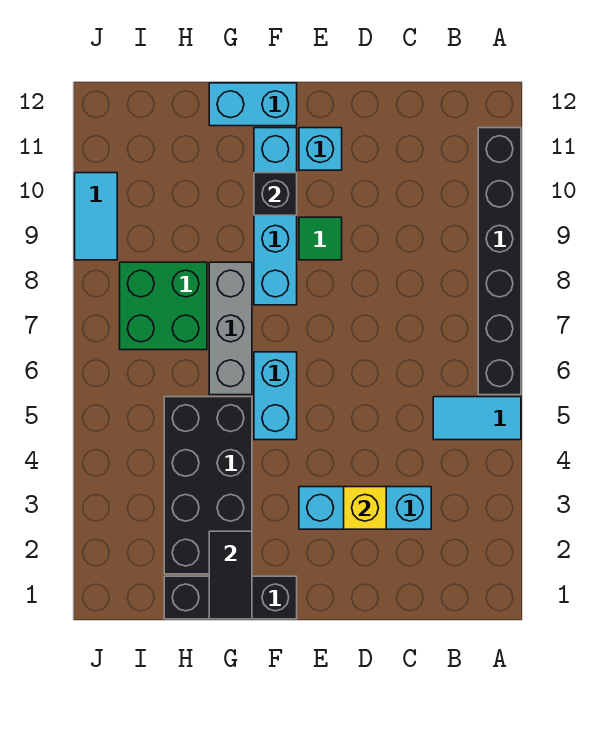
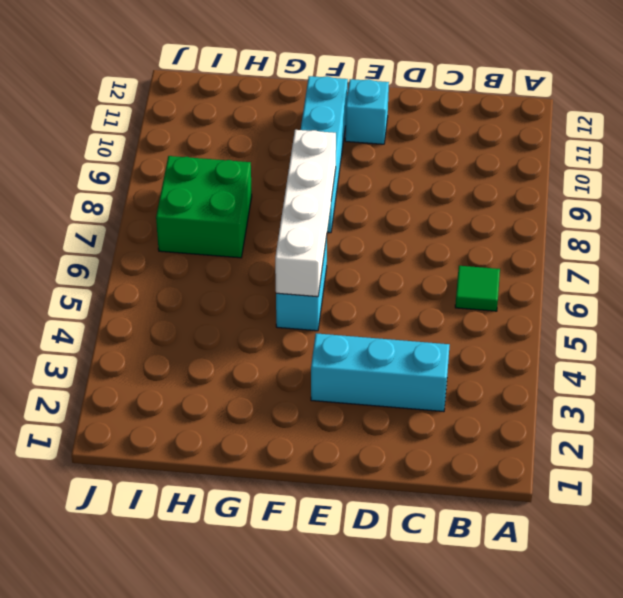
green 1x1 tile [455,266,500,311] -> green 1x1 tile moved to [299,217,342,260]
white 1x4 brick [275,130,336,297] -> none
none -> cyan 1x2 tile [433,397,521,440]
none -> black 1x6 brick [478,128,521,395]
none -> black 1x3 brick [164,576,297,619]

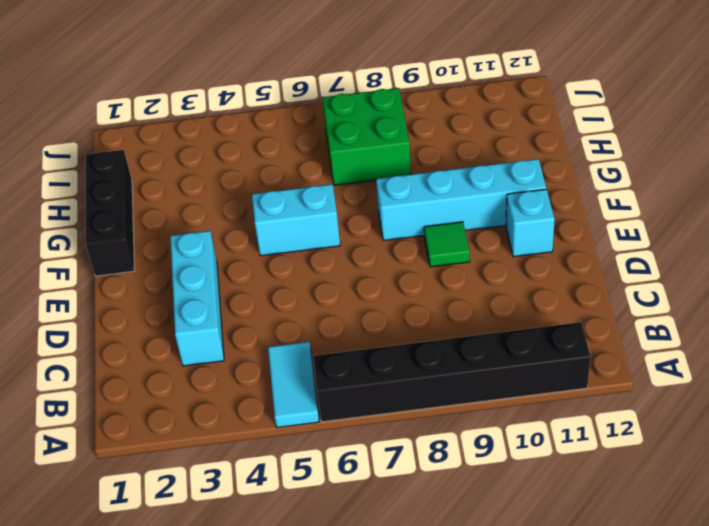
none -> cyan 1x2 brick [209,83,297,126]
none -> black 2x4 brick [164,397,252,574]
none -> grey 1x3 brick [209,262,252,395]

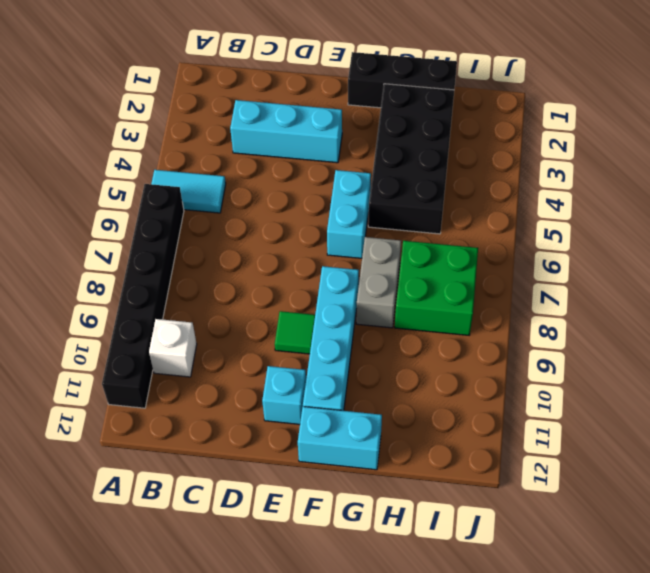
white 1x1 brick [149,319,197,377] -> none
grey 1x2 brick [356,237,401,328] -> grey 1x3 brick [209,262,252,395]
none -> cyan 1x2 tile [75,173,117,260]
none -> yellow 1x1 brick [344,487,386,529]
none -> black 1x1 brick [254,173,297,215]

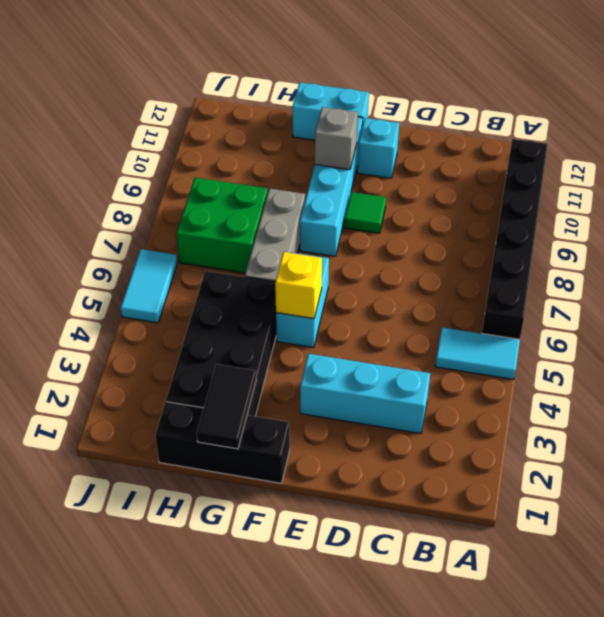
yellow 1x1 brick [275,252,322,319] -> yellow 1x1 brick moved to [344,487,386,529]
grey 1x1 brick [315,107,358,170] -> black 1x1 brick [254,173,297,215]
cyan 1x2 tile [121,249,177,323] -> cyan 1x2 tile moved to [75,173,117,260]

